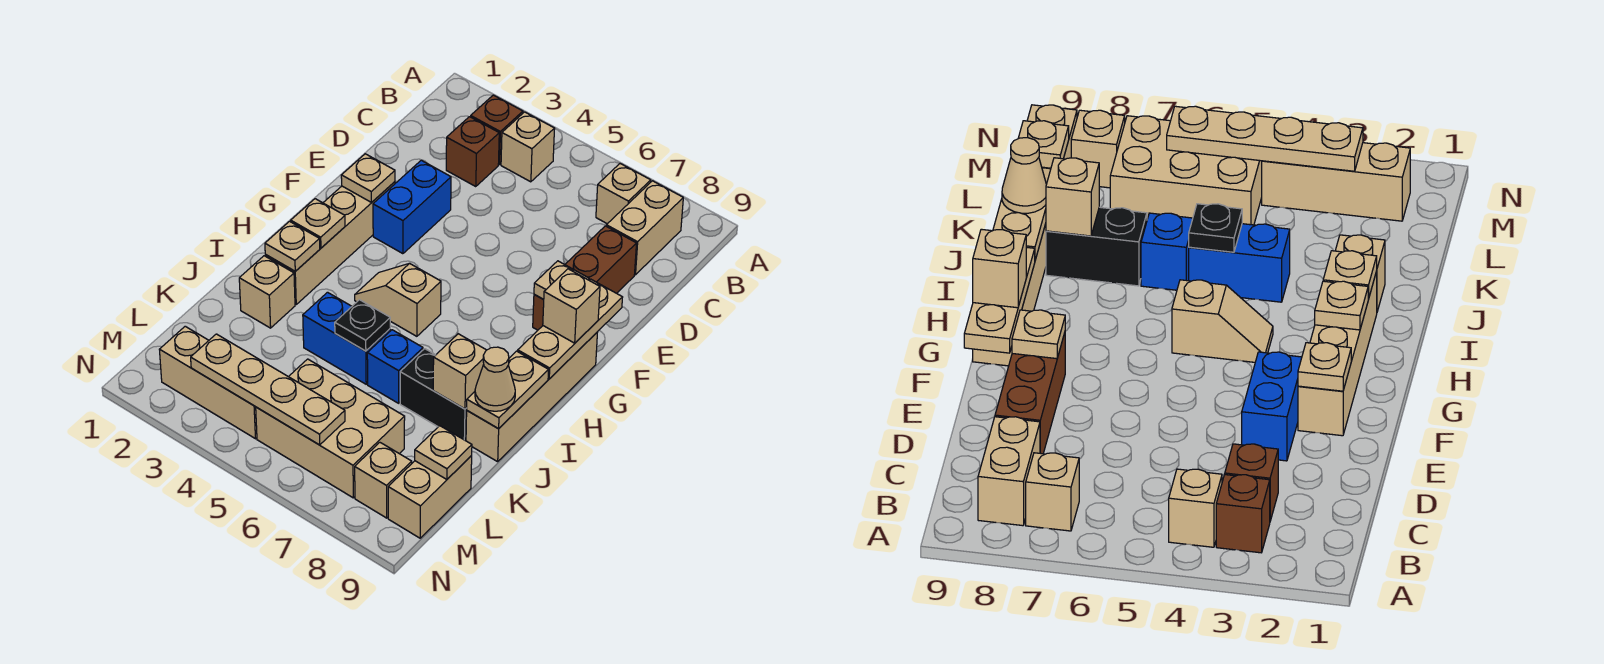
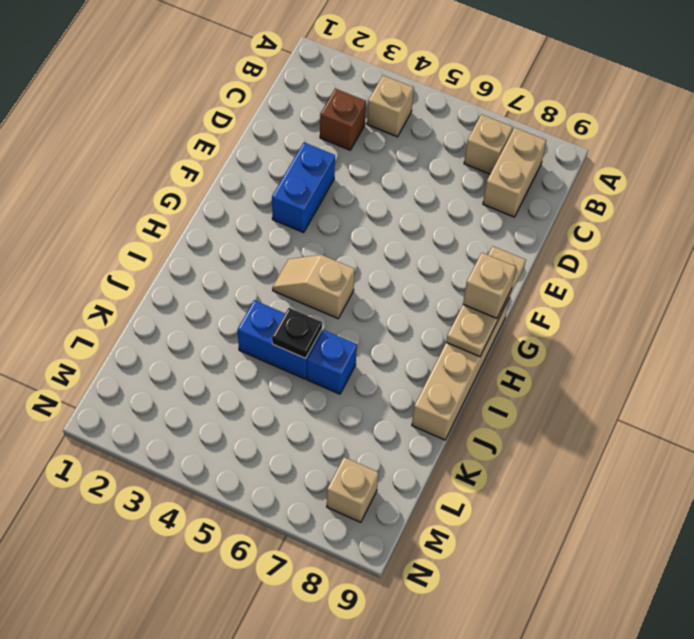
none -> brown 1x1 brick [471,95,523,165]
none -> brown 1x3 brick [533,226,637,330]
none -> tan 1x4 brick [265,182,395,304]
none -> tan 1x1 brick [239,256,295,328]

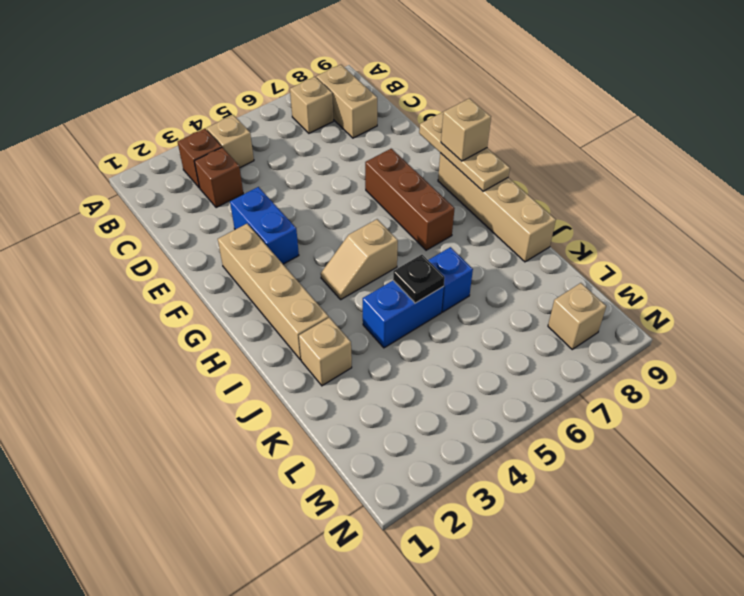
brown 1x3 brick [365,149,455,250] -> brown 1x3 brick moved to [533,226,637,330]
none -> black 1x2 brick [400,349,467,441]
none -> tan 2x3 brick [256,359,405,498]
none -> tan 1x2 brick [388,456,472,538]
none -> tan 1x3 brick [159,326,257,439]

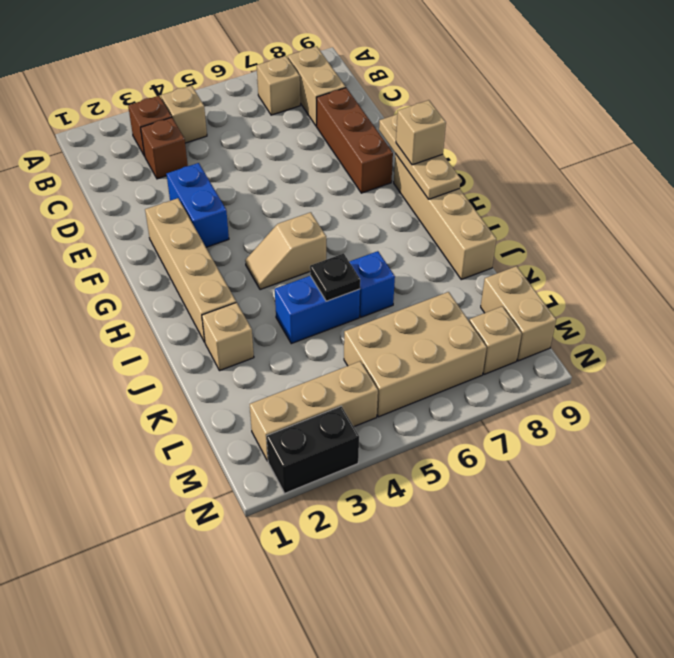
black 1x2 brick [267,406,359,493] -> black 1x2 brick moved to [400,349,467,441]
none -> tan 1x1 plate [341,154,395,202]
none -> tan 1x1 plate [534,261,589,299]
none -> tan 1x1 plate [291,199,345,248]
none -> tan 1x1 plate [265,221,320,271]

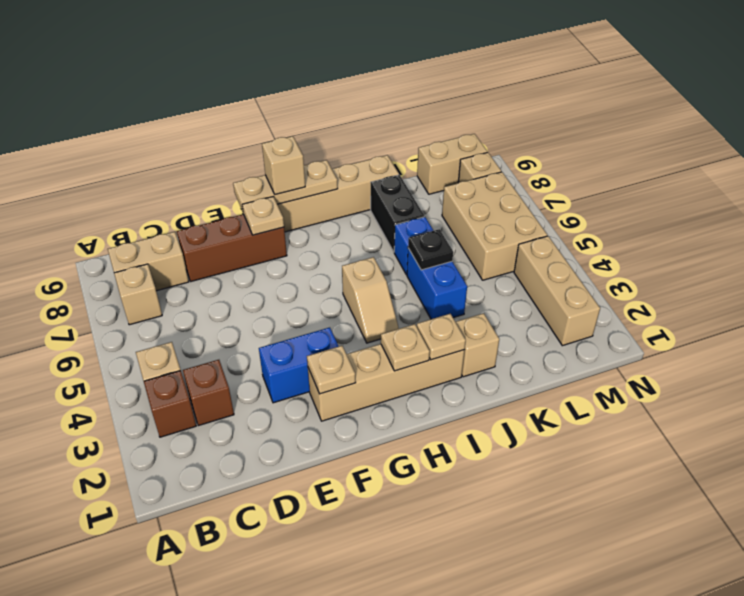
none -> tan 1x2 plate [467,351,549,429]
none -> tan 1x1 brick [433,334,486,409]
none -> tan 1x1 plate [415,426,472,479]
none -> tan 1x4 plate [191,334,345,445]

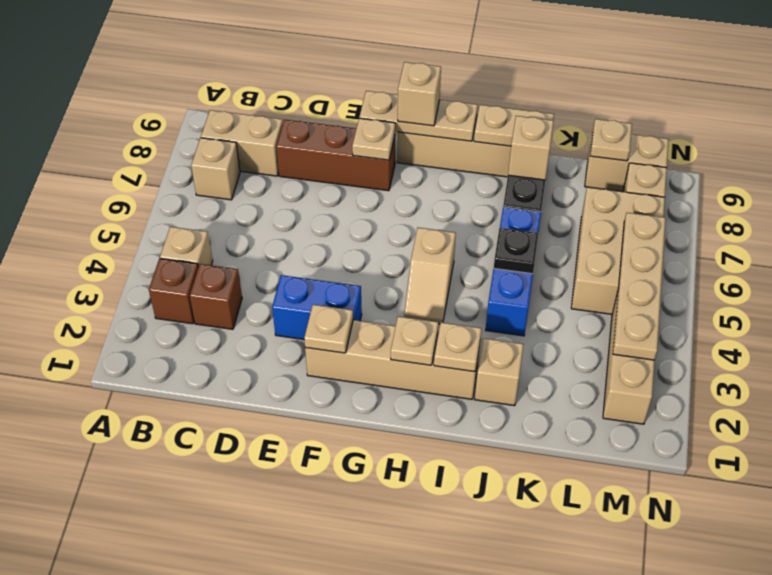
none -> tan 1x1 cone [475,347,515,411]

